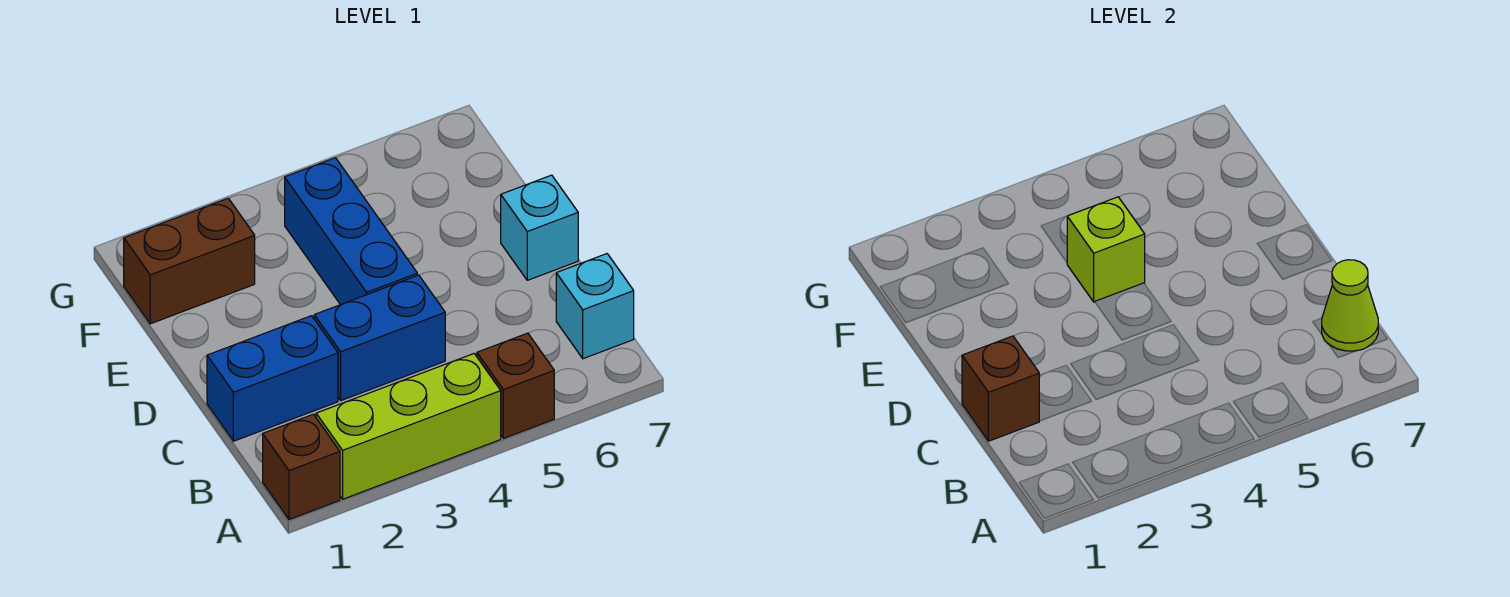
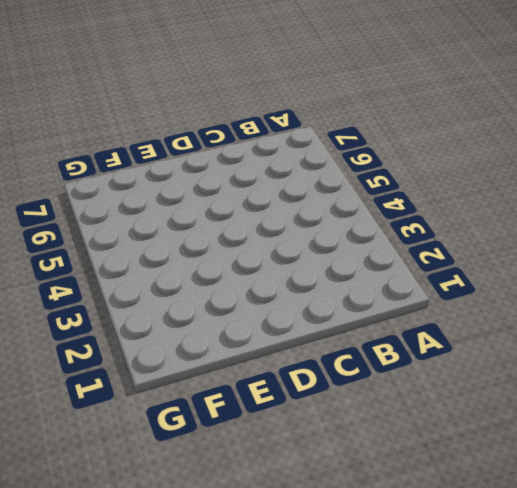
none -> brown 1x1 brick [263,414,340,519]
none -> lime 1x3 brick [316,354,501,499]
none -> brown 1x1 brick [477,333,554,438]

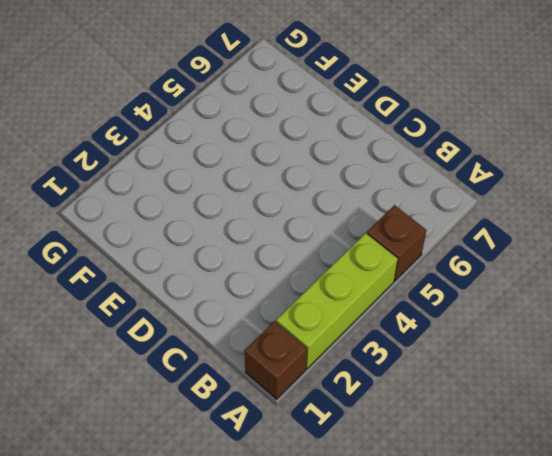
none -> cyan 1x1 brick [556,254,634,359]
none -> blue 1x2 brick [207,316,338,441]
none -> blue 1x2 brick [314,275,445,401]

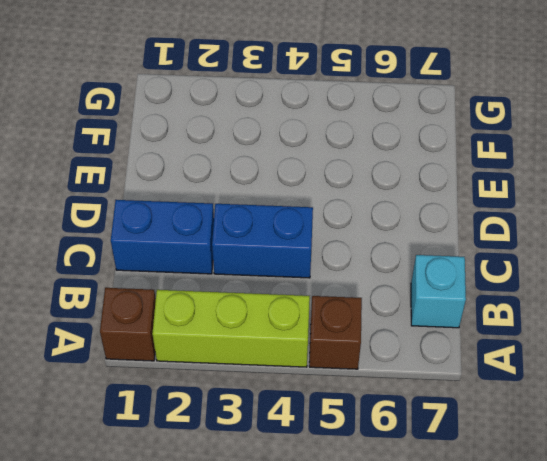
none -> blue 1x3 brick [285,158,417,305]
none -> cyan 1x1 brick [501,175,578,280]
none -> brown 1x2 brick [124,198,255,324]

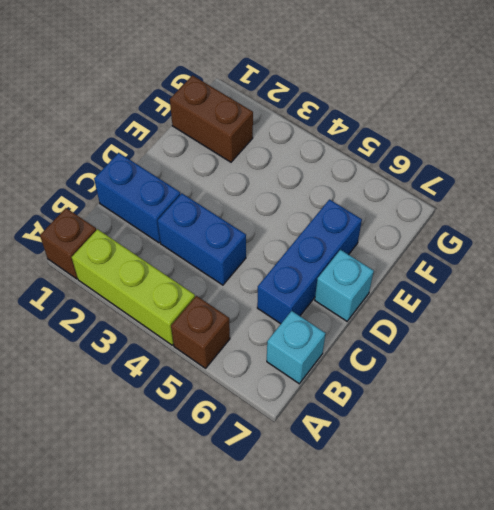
blue 1x3 brick [257,200,362,324] -> blue 1x3 brick moved to [285,158,417,305]
none -> lime 1x1 cone [1322,260,1378,351]
none -> brown 1x1 brick [962,336,1039,441]
none -> lime 1x1 brick [1067,197,1145,302]

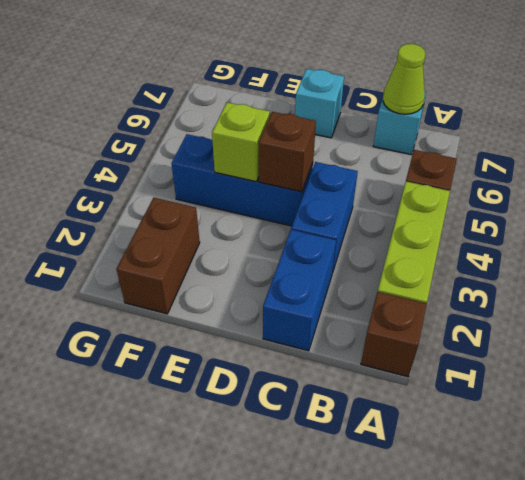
brown 1x1 brick [259,112,316,192] -> brown 1x1 brick moved to [962,336,1039,441]

